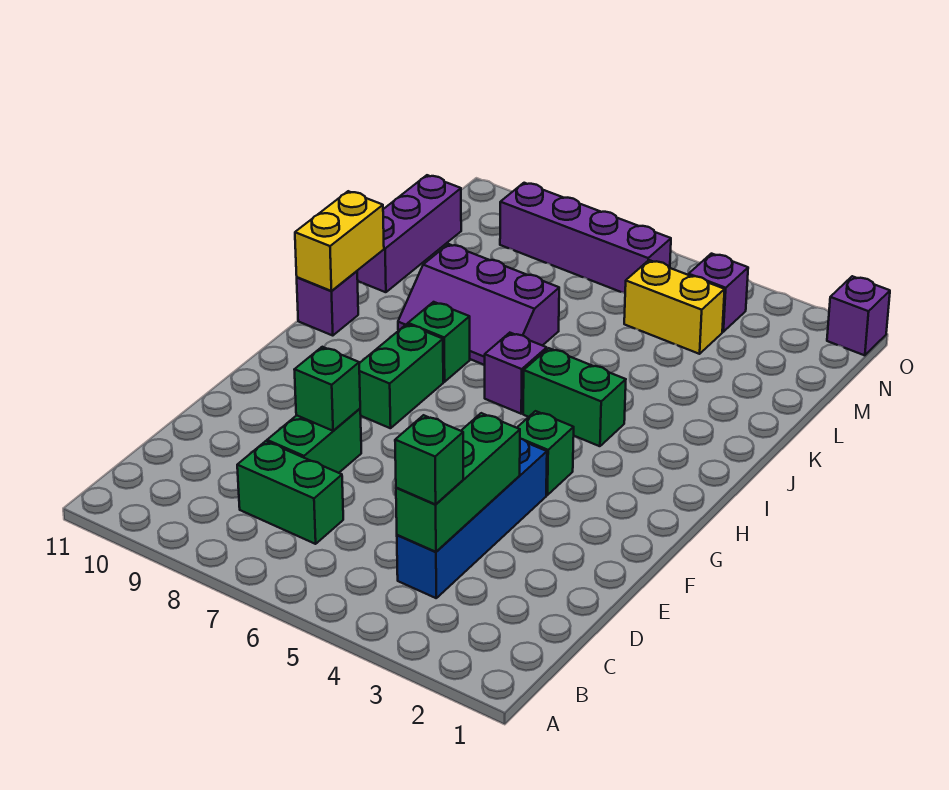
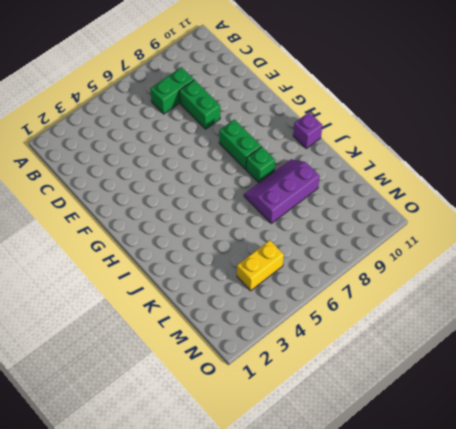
none -> blue 1x4 brick [397,439,547,598]
none -> green 1x1 brick [517,411,574,495]
none -> green 1x2 brick [523,348,626,446]

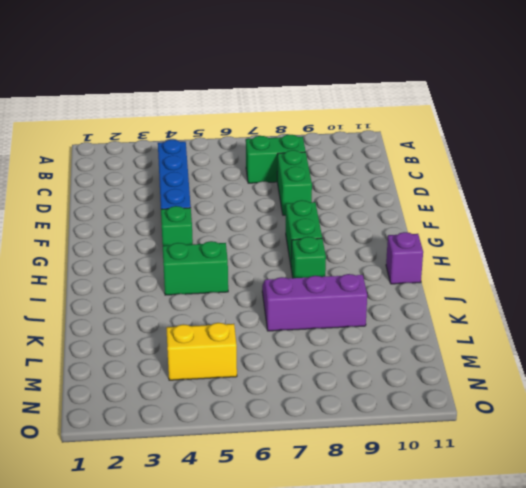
none -> purple 1x1 brick [485,333,547,414]
none -> purple 1x3 brick [357,175,461,292]
none -> purple 1x1 brick [689,254,748,332]

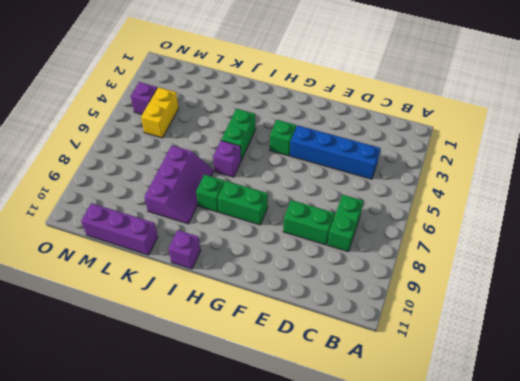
none -> purple 1x4 brick [500,183,671,293]
none -> purple 1x1 brick [827,276,890,355]
none -> green 1x3 brick [396,413,520,552]

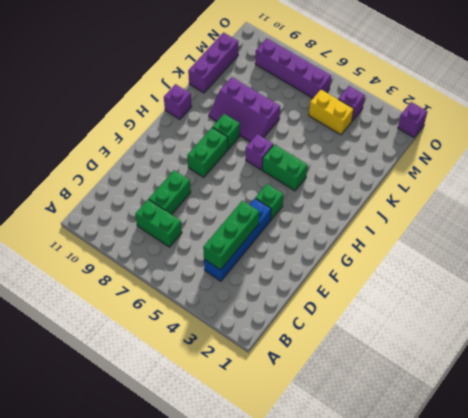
none -> green 1x1 brick [294,347,360,431]
none -> yellow 1x2 brick [295,191,384,291]
none -> green 1x1 brick [395,415,463,504]

